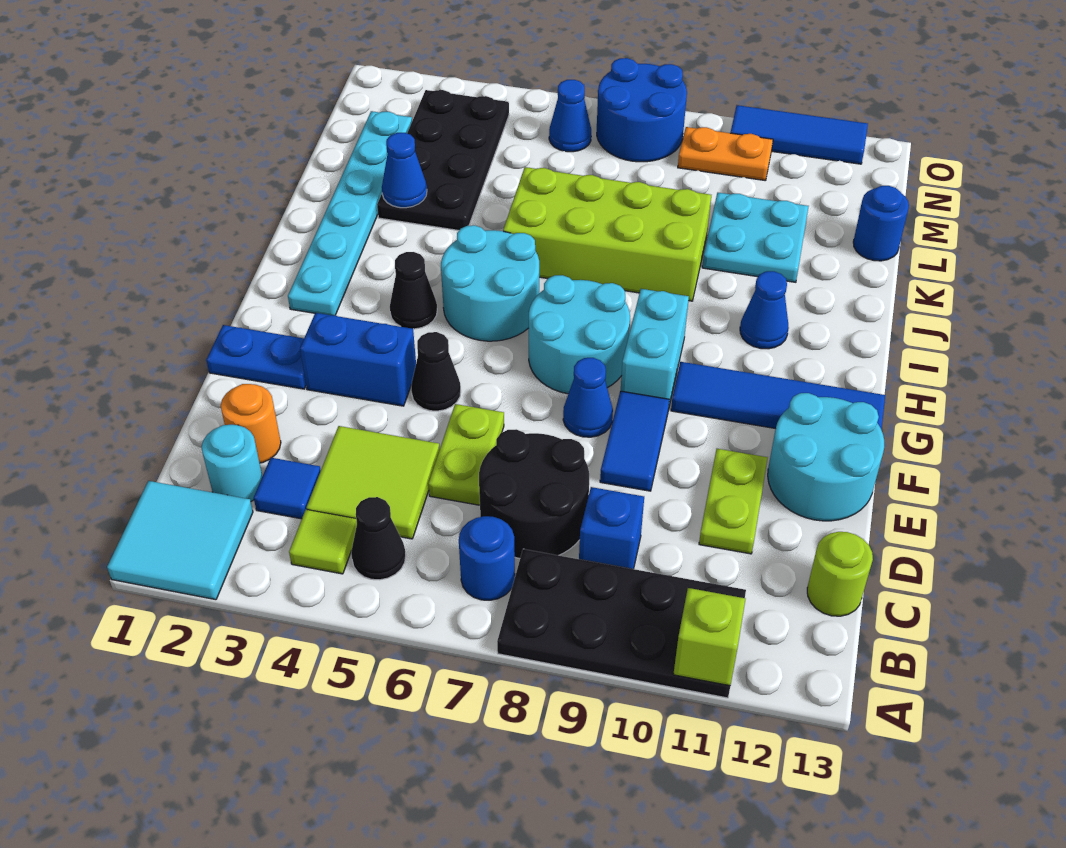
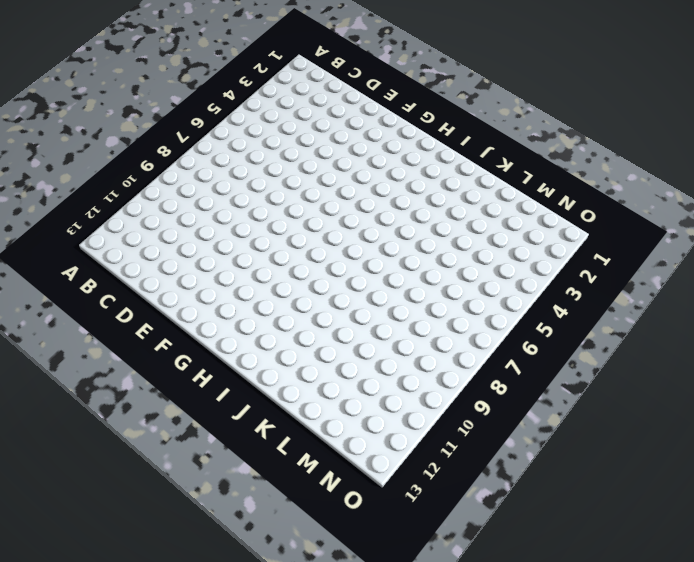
none -> cyan 2x2 tile [107,481,253,600]
none -> black 2x4 plate [497,549,746,698]
none -> lime 1x1 tile [289,510,357,574]
none -> black 1x1 cone [351,497,406,580]

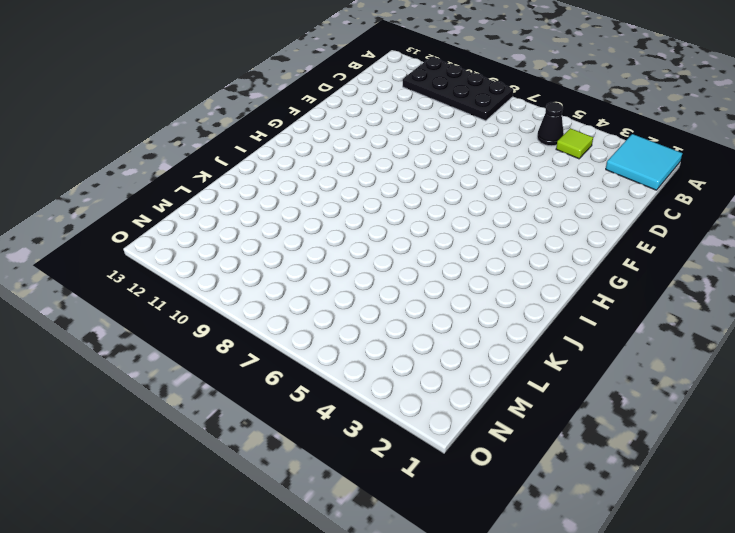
none -> blue 1x1 round brick [459,516,515,600]
none -> cyan 1x1 round brick [202,425,262,501]
none -> blue 1x1 tile [254,458,321,519]
none -> lime 2x2 tile [307,426,440,539]

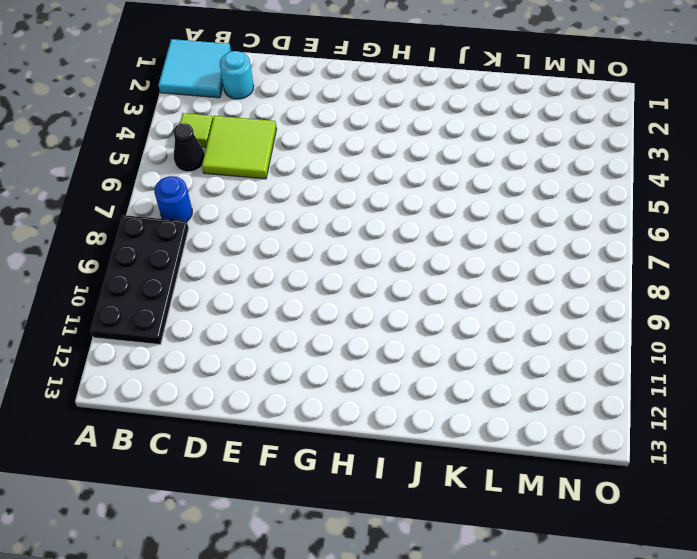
none -> blue 1x1 tile [254,458,321,519]
none -> black 2x2 round brick [479,429,589,559]
none -> blue 1x1 brick [579,487,644,569]
none -> lime 1x1 round brick [807,532,873,616]

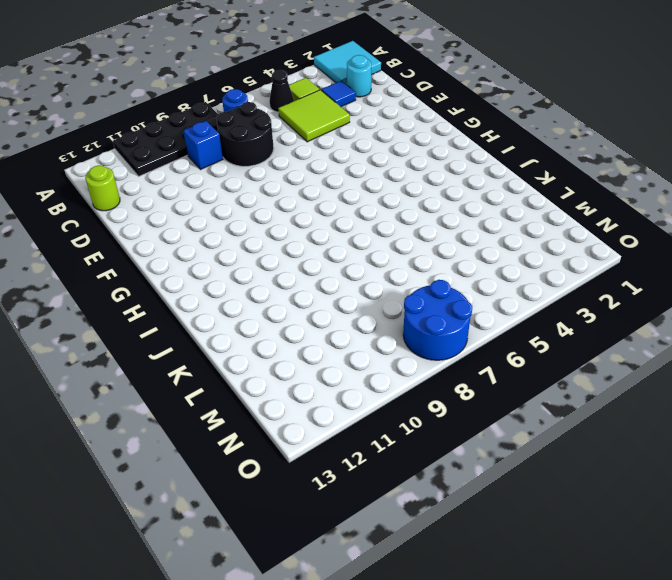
none -> orange 1x1 round brick [221,384,281,463]
none -> lime 1x2 plate [428,404,504,505]
none -> lime 1x2 plate [699,449,768,554]
none -> blue 1x2 tile [600,391,669,491]

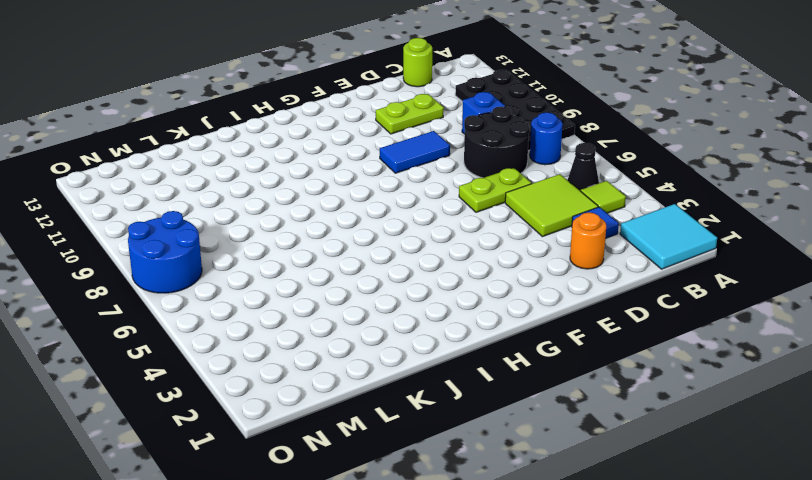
none -> cyan 1x1 round brick [202,425,262,501]
none -> cyan 2x2 round brick [768,393,884,521]
none -> blue 1x2 plate [206,325,306,389]
none -> blue 1x2 brick [300,313,416,406]

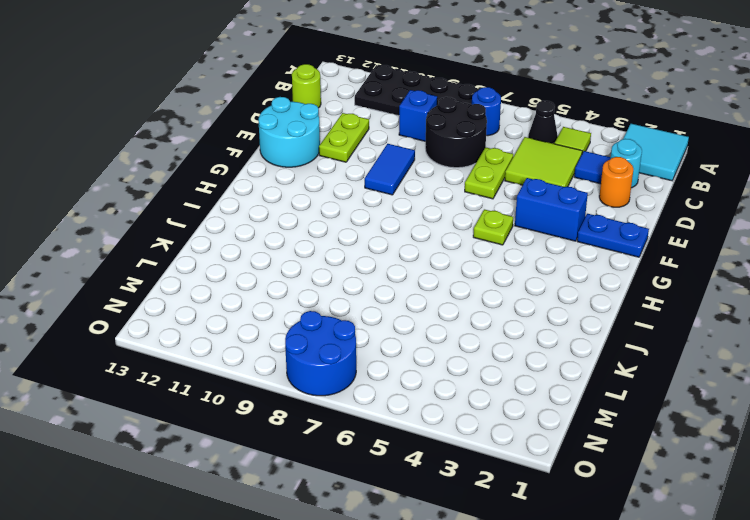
lime 1x1 plate [473,209,513,245] -> none
none -> black 1x1 cone [411,332,461,411]
none -> blue 1x1 cone [563,358,613,437]
none -> cyan 2x2 round brick [529,275,630,394]
none -> cyan 1x2 brick [621,289,689,410]

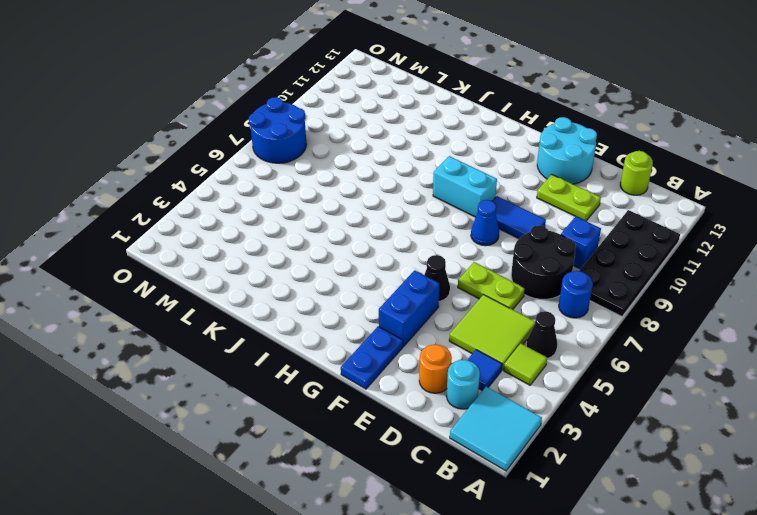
none -> cyan 2x2 round brick [529,275,630,394]
none -> blue 1x4 tile [671,362,885,430]
none -> cyan 1x6 plate [288,111,412,315]
none -> black 1x1 cone [390,252,437,329]

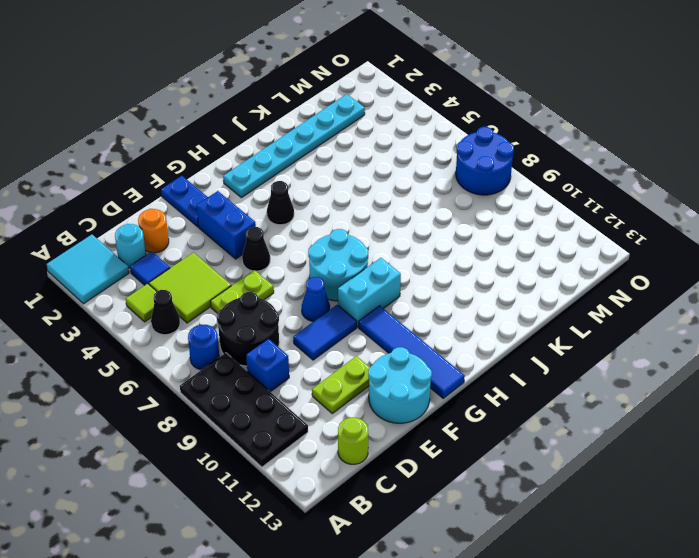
none -> cyan 2x2 round brick [441,225,539,341]
none -> blue 1x1 cone [740,271,789,349]
none -> lime 2x4 brick [503,167,711,301]
none -> black 2x4 plate [377,90,509,230]

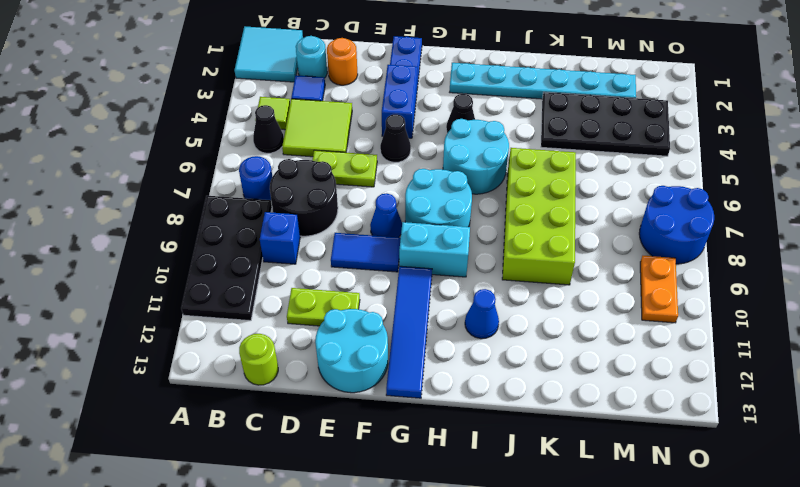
none -> cyan 2x2 plate [702,193,809,282]
none -> blue 1x1 round brick [853,186,909,261]
none -> blue 1x1 cone [549,80,591,152]
none -> blue 1x3 tile [731,105,868,164]

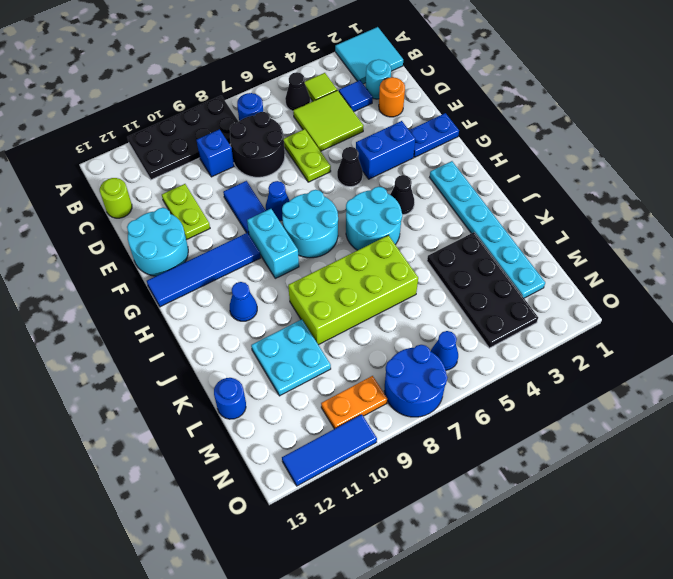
none -> lime 1x1 brick [673,588,745,686]
none -> blue 1x1 cone [382,133,427,208]

